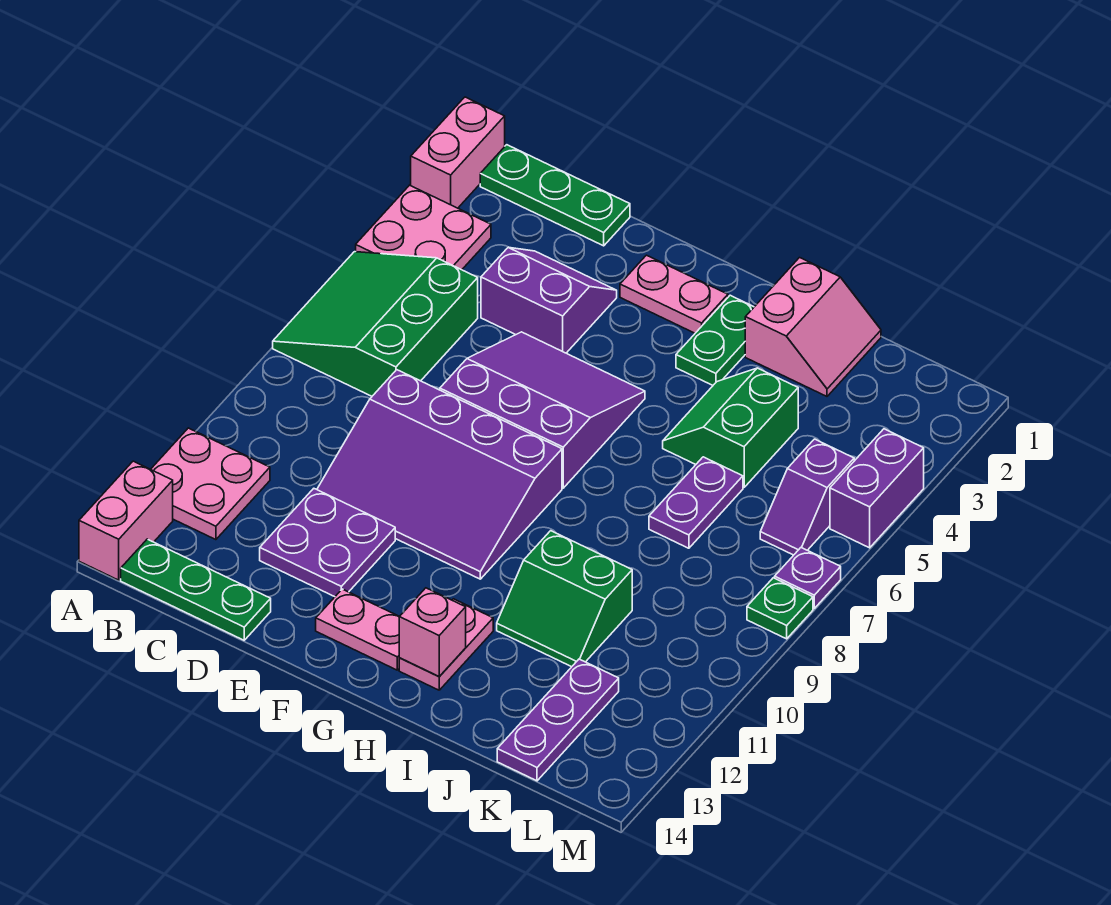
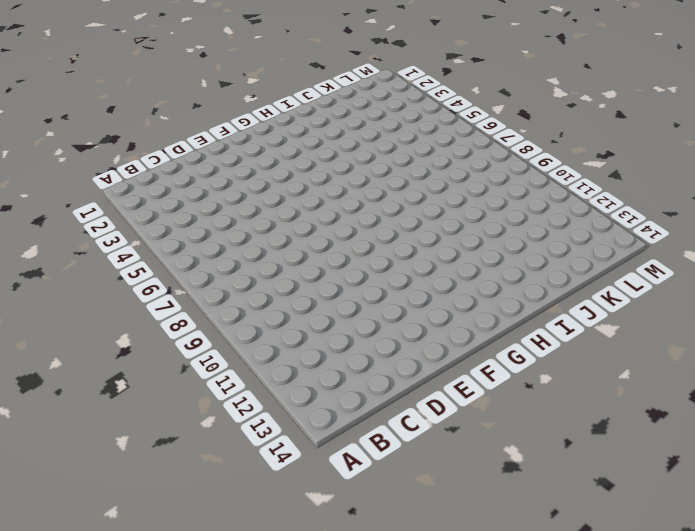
none -> pink 1x2 brick [411,97,505,208]
none -> pink 2x2 plate [356,185,491,270]
none -> green 3x3 slope [273,252,478,396]

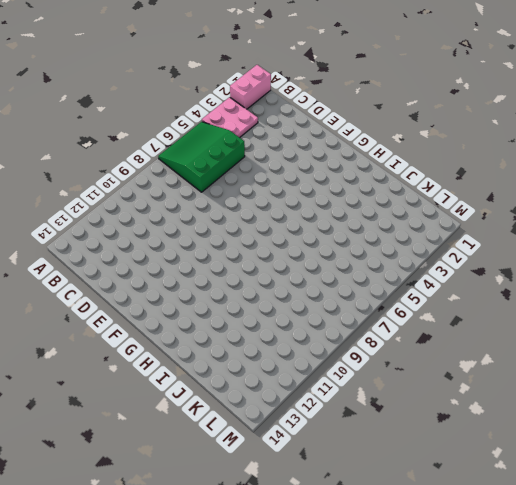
none -> pink 2x2 plate [151,428,270,540]
none -> pink 1x2 brick [79,461,173,580]
none -> green 1x3 plate [480,145,630,246]

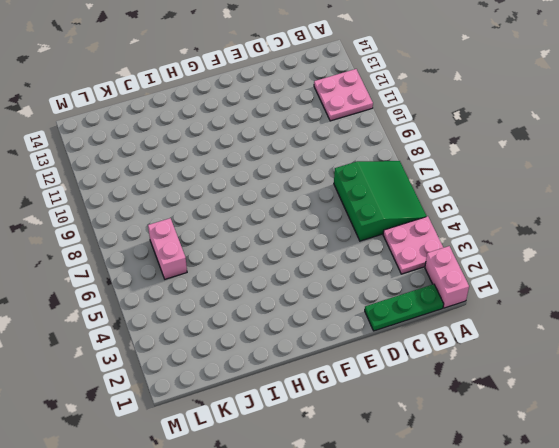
pink 1x2 brick [148,218,187,279] -> pink 1x2 brick moved to [79,461,173,580]
none -> green 1x3 plate [121,539,271,640]
none -> purple 2x2 slope [481,247,617,353]
none -> purple 3x4 slope [317,370,562,579]

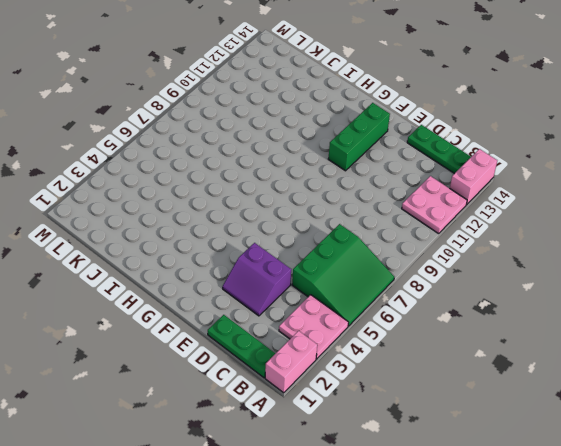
green 1x3 brick [328,103,390,171] -> pink 1x2 plate [316,589,399,670]
none -> purple 3x4 slope [317,370,562,579]
none -> purple 2x2 plate [260,489,395,597]
none -> purple 3x3 slope [440,332,645,488]

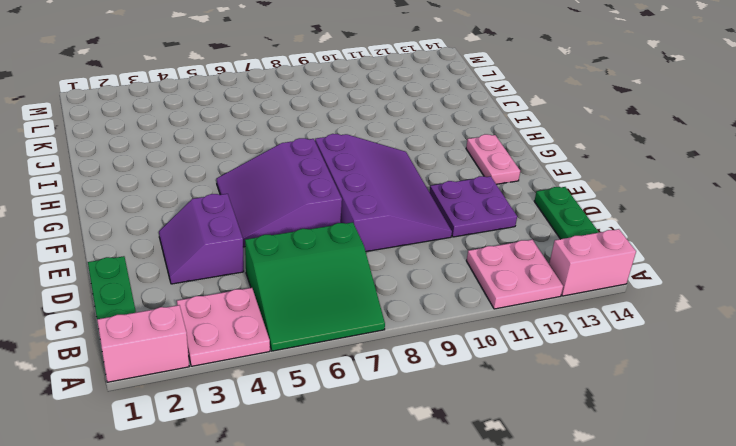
none -> pink 1x2 plate [620,255,728,333]
none -> green 1x2 plate [676,295,754,385]
none -> pink 1x2 plate [399,599,493,690]

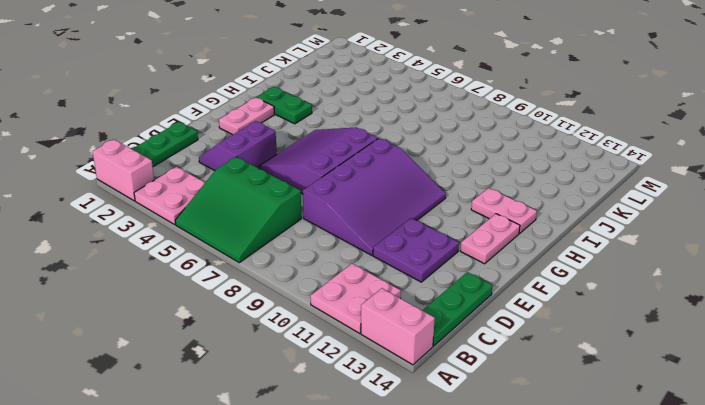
none -> pink 2x2 slope [745,258,881,396]
none -> green 2x2 slope [663,368,798,487]
none -> green 2x2 slope [497,531,632,667]

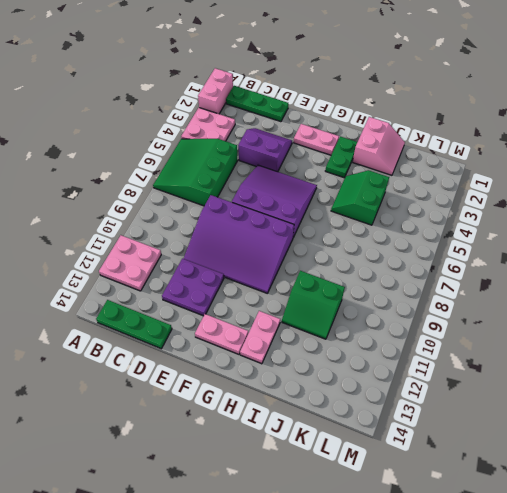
none -> pink 1x2 brick [79,461,173,580]
none -> purple 1x2 plate [649,457,743,548]
none -> purple 1x3 plate [497,659,619,781]

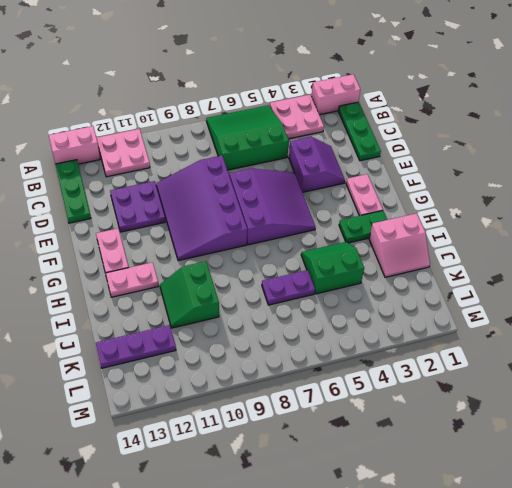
none -> purple 1x2 slope [760,439,854,555]
none -> purple 1x2 brick [830,429,924,548]
none -> purple 1x1 plate [775,547,841,608]

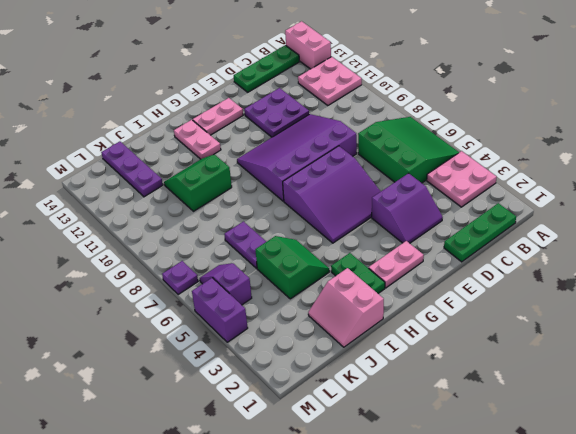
none -> pink 1x2 brick [411,97,505,208]
none -> green 1x1 plate [747,578,813,639]
none -> pink 1x1 brick [399,588,466,676]

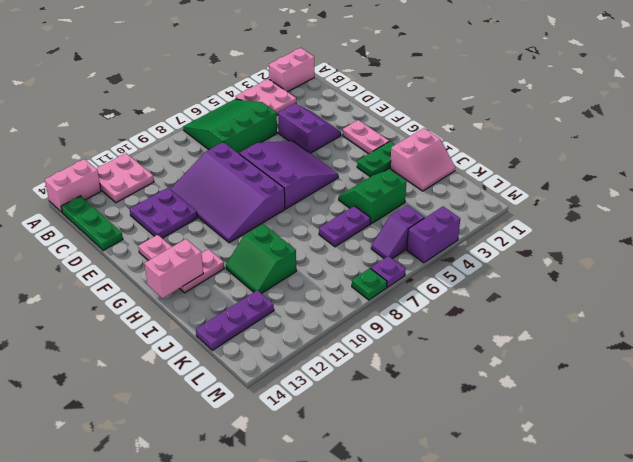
pink 1x2 brick [145,239,203,298] -> pink 1x1 brick [399,588,466,676]
none -> green 1x3 plate [480,145,630,246]

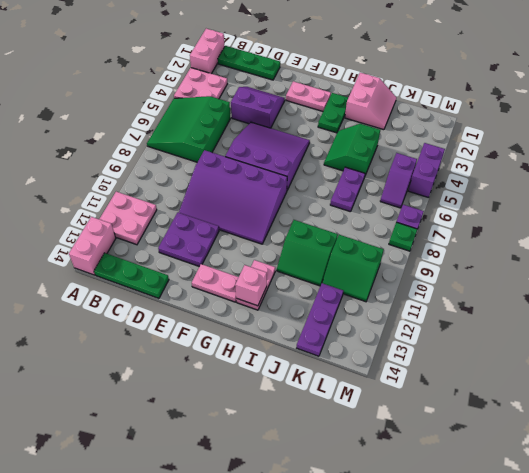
green 2x2 slope [322,235,384,302] -> none

